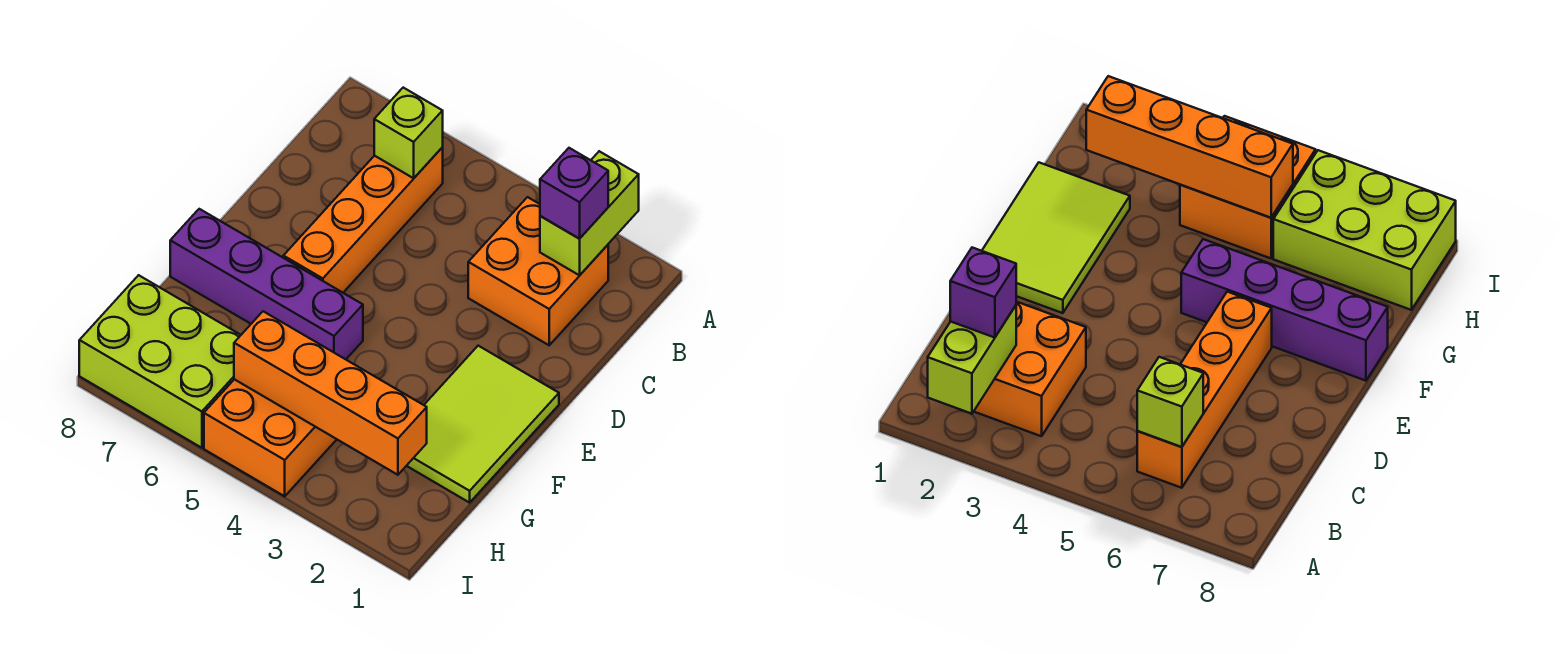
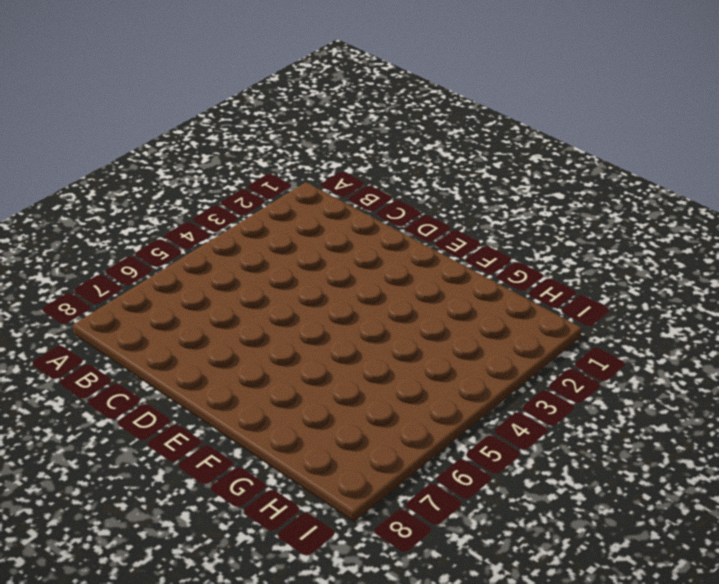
none -> orange 2x2 brick [468,197,608,345]
none -> orange 1x4 brick [283,148,443,293]

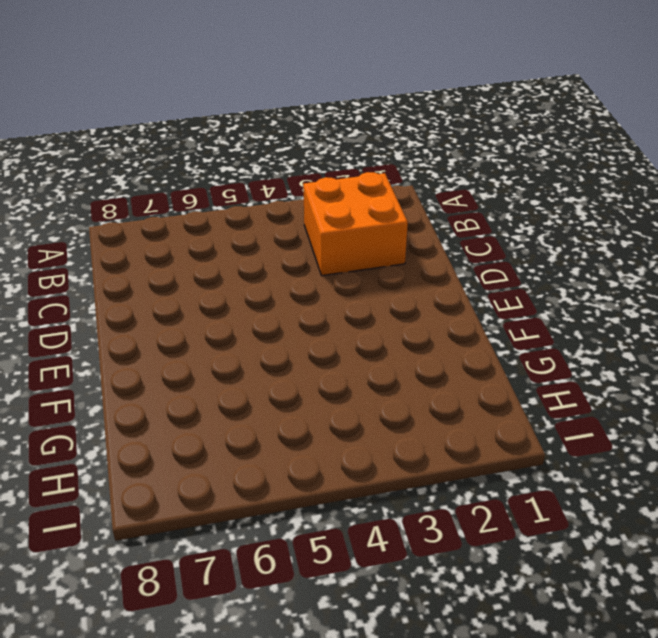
none -> orange 1x4 brick [283,148,443,293]
none -> lime 2x3 tile [407,346,559,503]

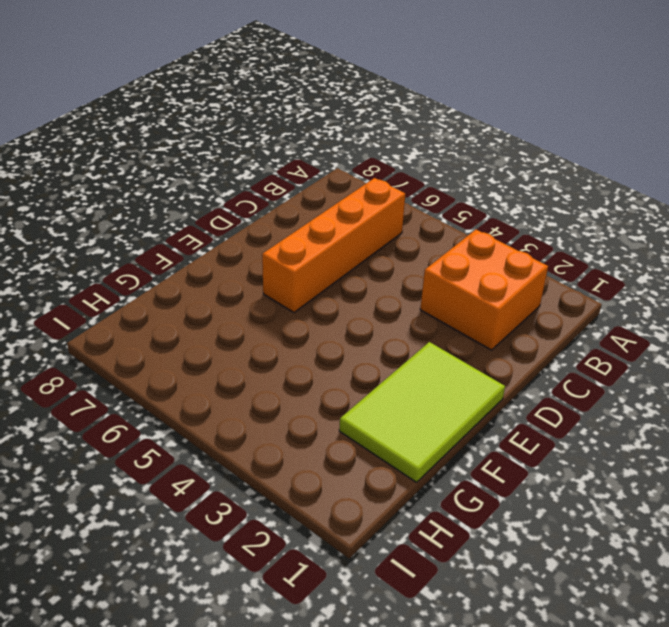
none -> purple 1x4 brick [170,209,363,359]
none -> orange 2x2 brick [204,379,337,496]

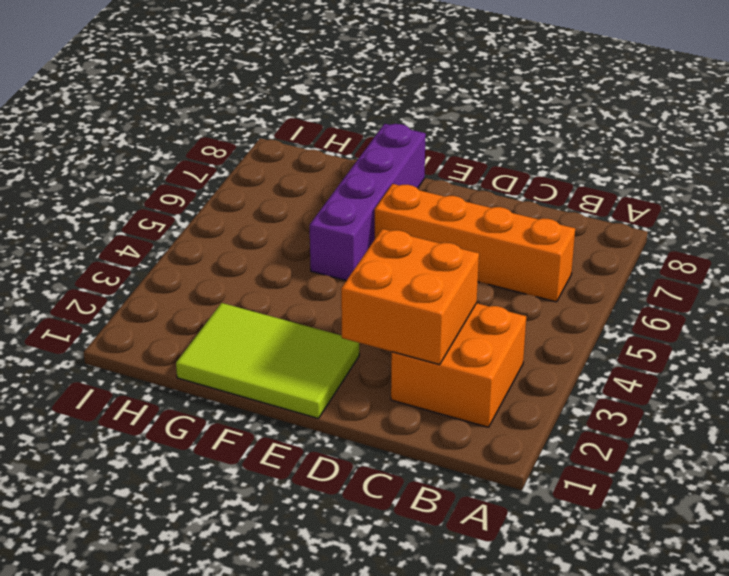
orange 2x2 brick [341,229,479,365] -> orange 2x2 brick moved to [204,379,337,496]
none -> lime 2x3 brick [79,275,241,448]
none -> lime 1x2 brick [540,151,639,275]

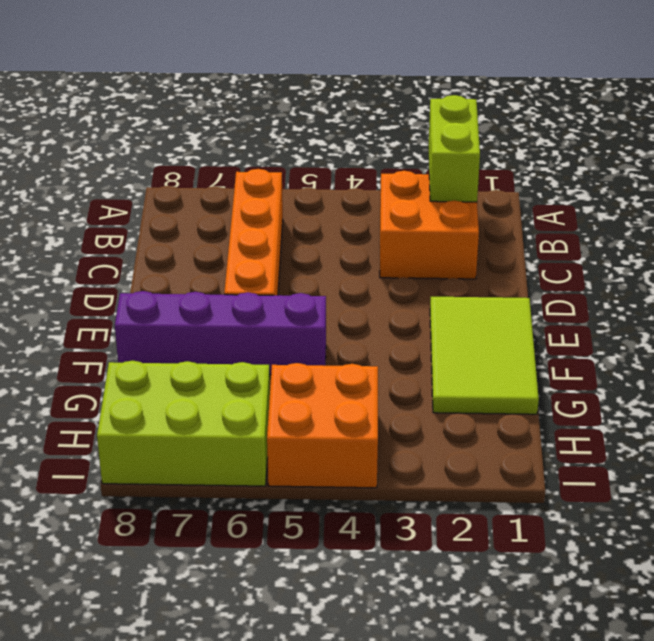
none -> lime 1x1 brick [374,88,443,178]
none -> orange 1x4 brick [234,311,427,475]

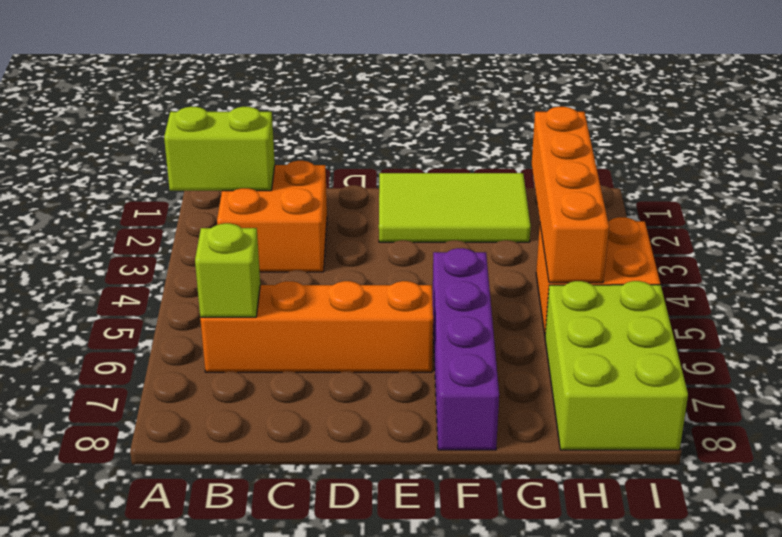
none -> purple 1x1 brick [540,148,608,239]

